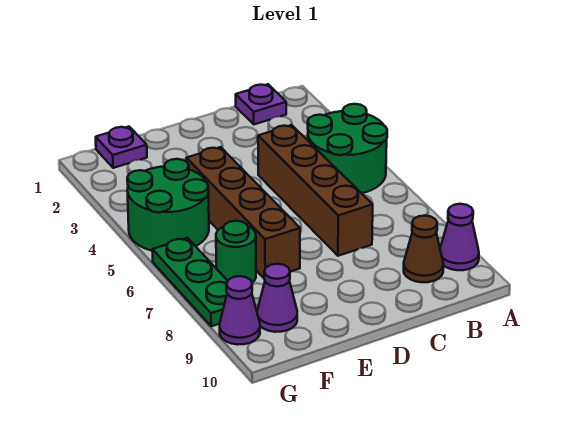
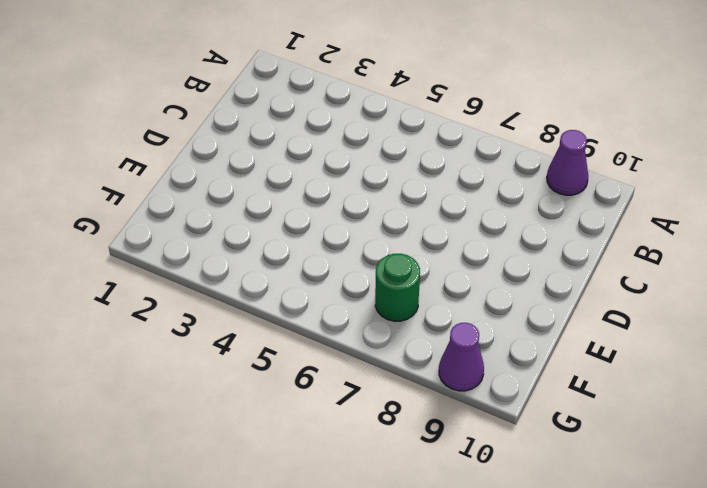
none -> green 2x2 round brick [308,104,387,193]
none -> purple 1x1 plate [236,84,286,124]
none -> brown 1x1 cone [404,216,443,282]

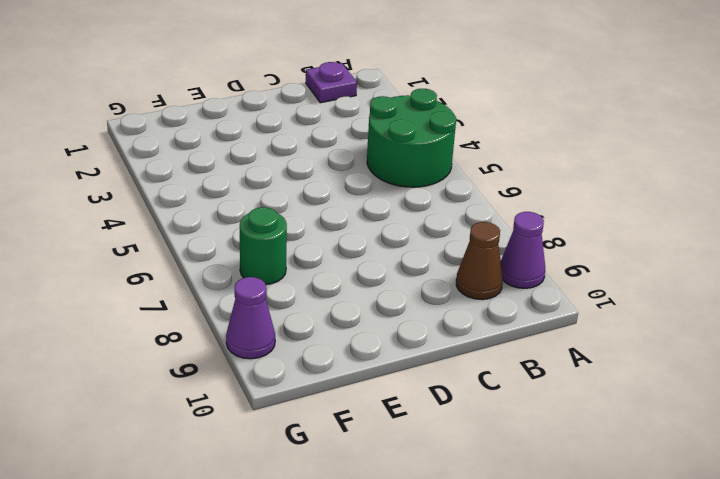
none -> brown 1x4 brick [258,125,373,256]
none -> brown 1x4 brick [186,147,300,278]
none -> purple 1x1 plate [96,127,147,168]

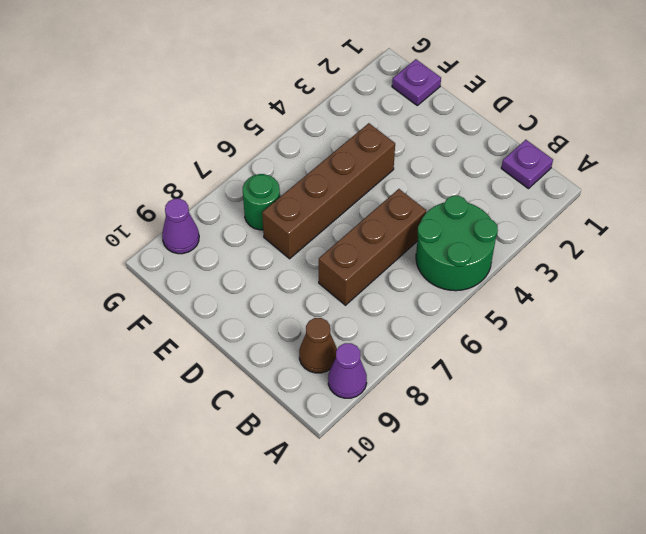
brown 1x3 brick [319,189,426,305] -> brown 1x4 brick [258,125,373,256]
none -> green 2x2 round brick [127,159,209,251]
none -> purple 1x1 cone [257,264,297,332]
none -> green 1x3 plate [152,238,228,326]

